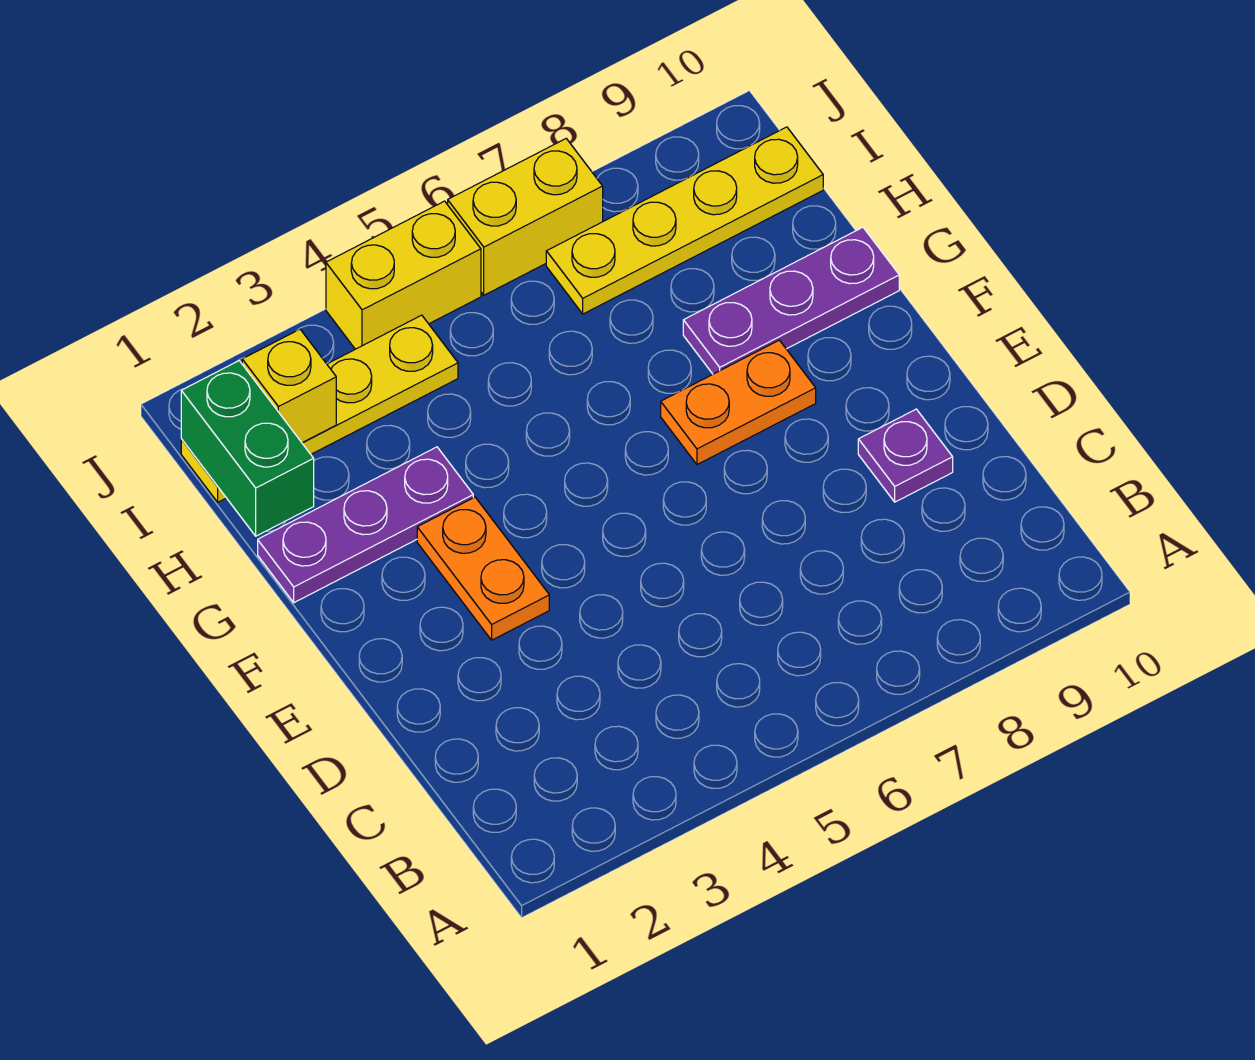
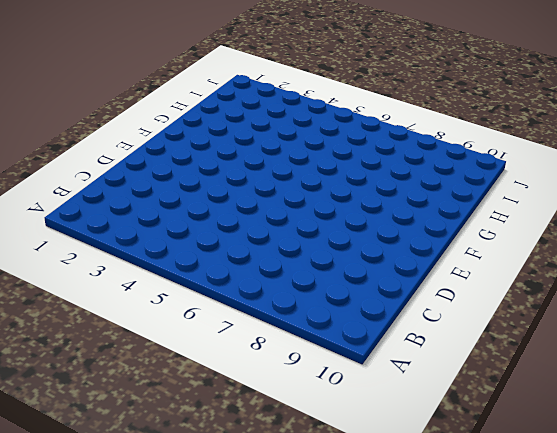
none -> purple 1x1 plate [858,409,953,502]
none -> orange 1x2 plate [417,497,549,640]

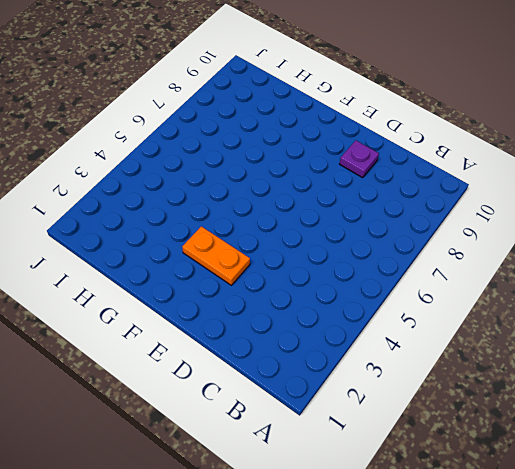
none -> orange 1x2 plate [661,340,816,465]
none -> purple 1x3 plate [258,447,473,603]

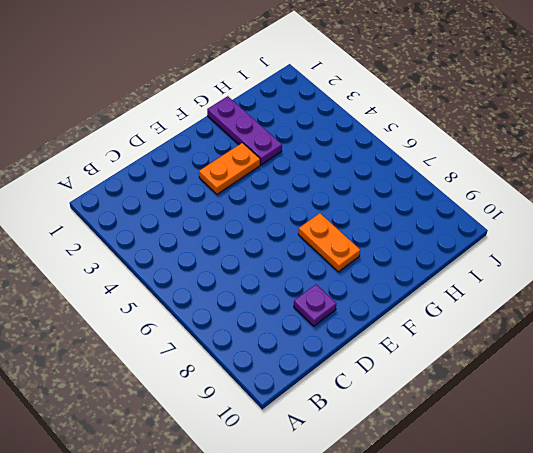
none -> purple 1x3 plate [683,227,899,374]
none -> yellow 1x4 plate [181,315,458,502]

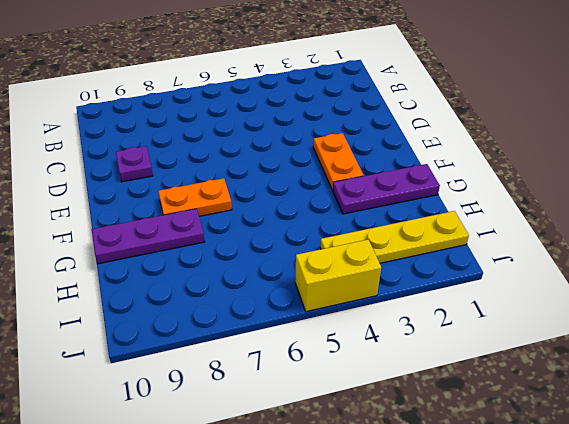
none -> yellow 1x4 plate [546,127,823,314]
none -> yellow 1x2 brick [448,139,603,295]

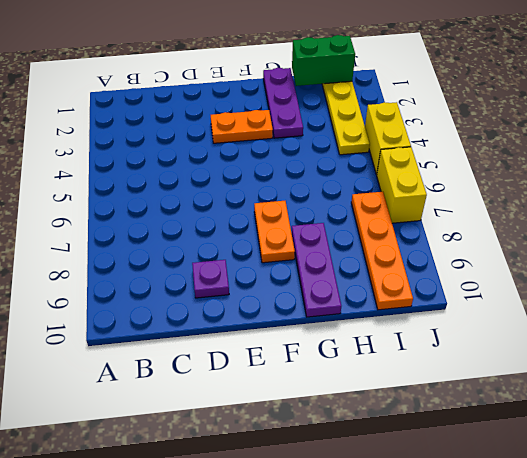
orange 1x4 plate [351,192,413,310] -> yellow 1x4 plate [546,127,823,314]
none -> yellow 1x1 brick [242,329,336,443]

